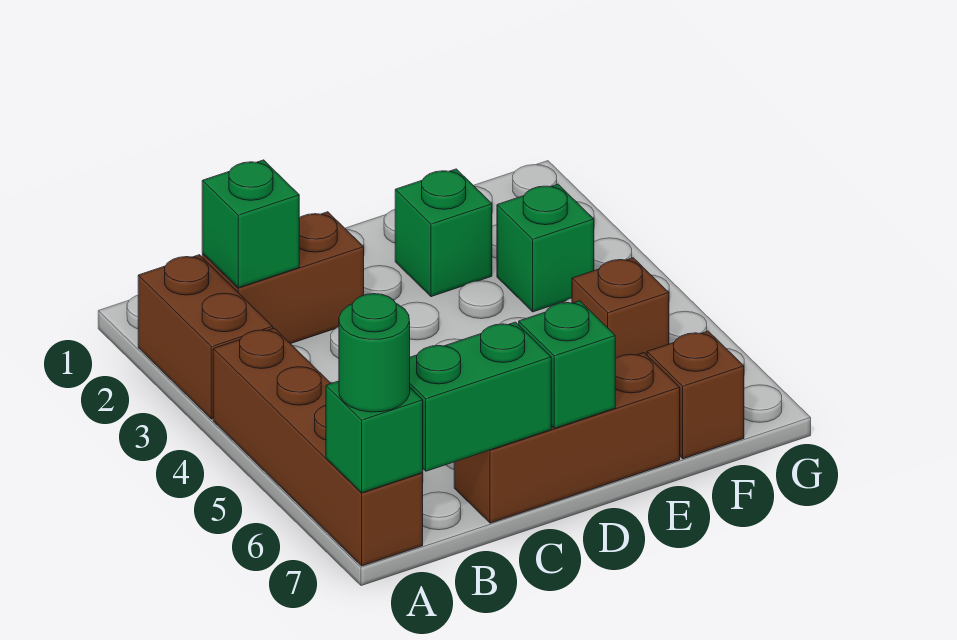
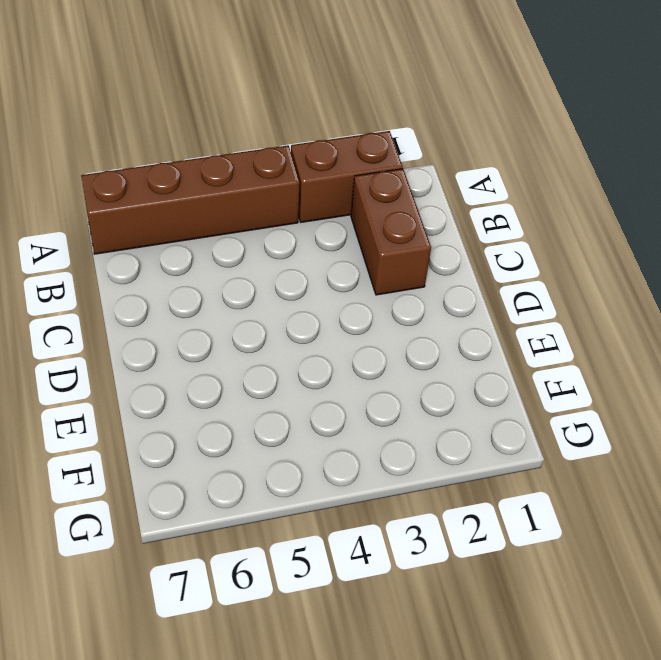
none -> brown 1x3 brick [454,353,680,523]
none -> green 1x1 brick [395,169,492,297]
none -> green 1x1 brick [497,184,594,312]

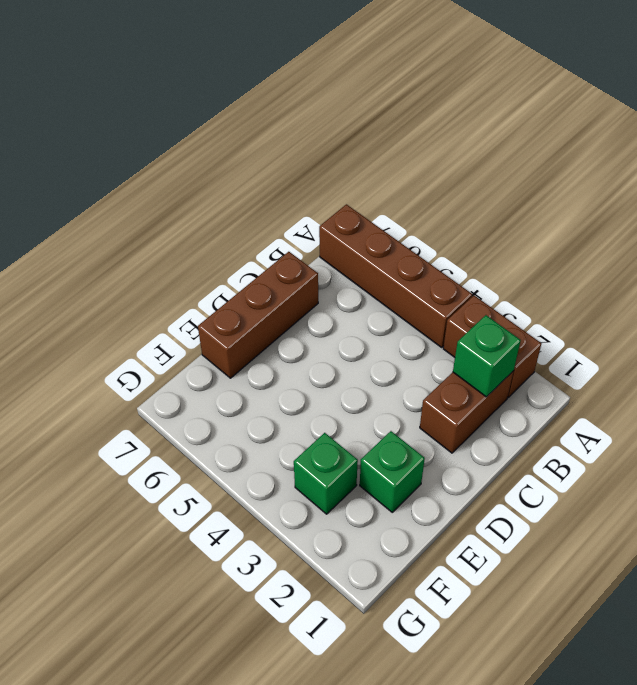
none -> brown 1x1 brick [572,258,669,358]
none -> brown 1x1 brick [647,331,744,459]
none -> green 1x1 brick [326,381,423,493]

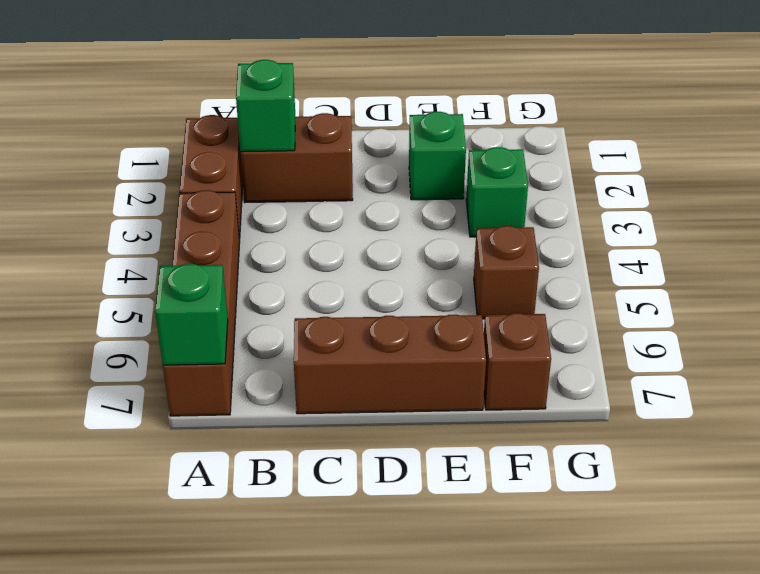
none -> green 1x2 brick [410,322,551,471]
none -> green 1x1 brick [519,301,615,428]
none -> green 1x1 round brick [339,294,410,412]

